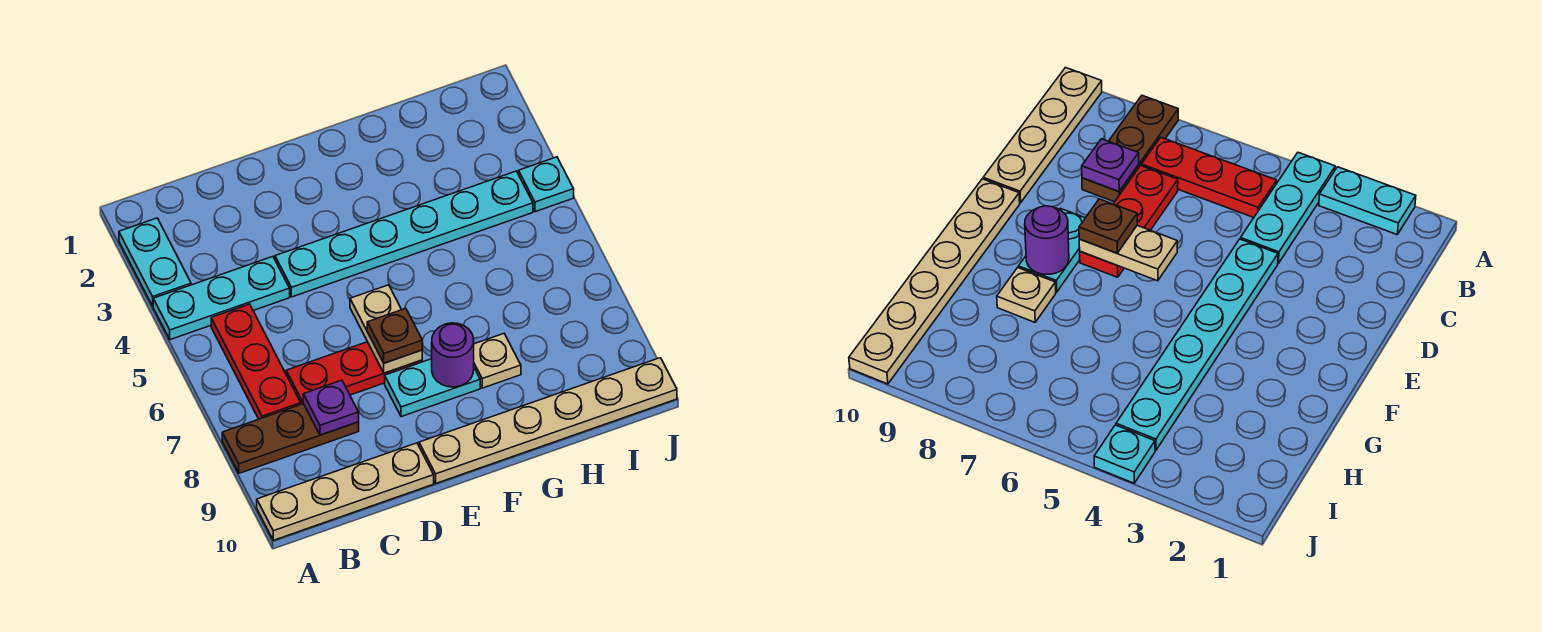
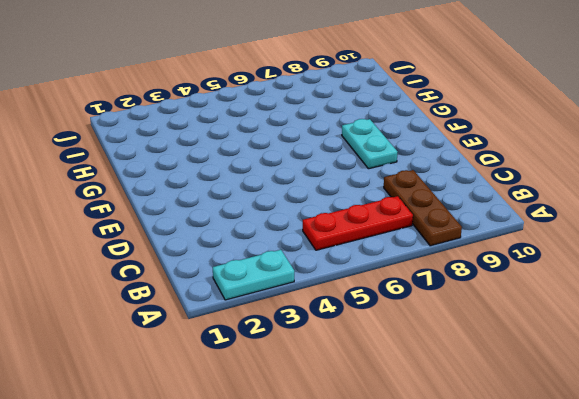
none -> cyan 1x3 plate [153,257,290,340]
none -> tan 1x4 plate [257,443,434,540]
none -> red 1x3 plate [286,342,422,404]

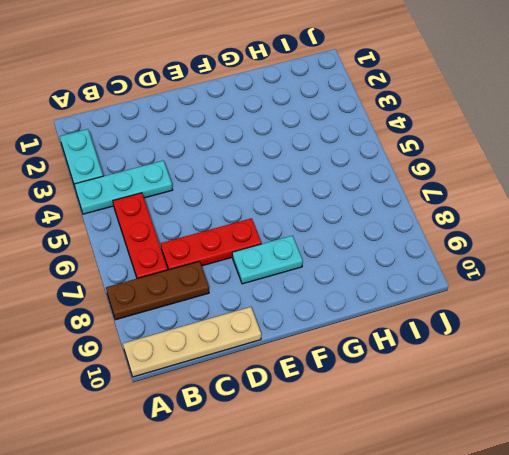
none -> cyan 1x6 plate [275,171,533,297]
none -> tan 1x6 plate [419,358,677,483]
none -> tan 1x1 plate [474,334,521,388]

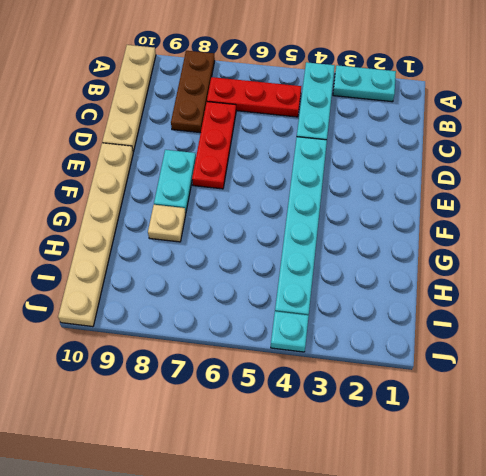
none -> purple 1x1 plate [303,380,359,435]
none -> tan 1x2 plate [350,285,422,373]
none -> purple 1x1 round brick [432,323,474,387]

